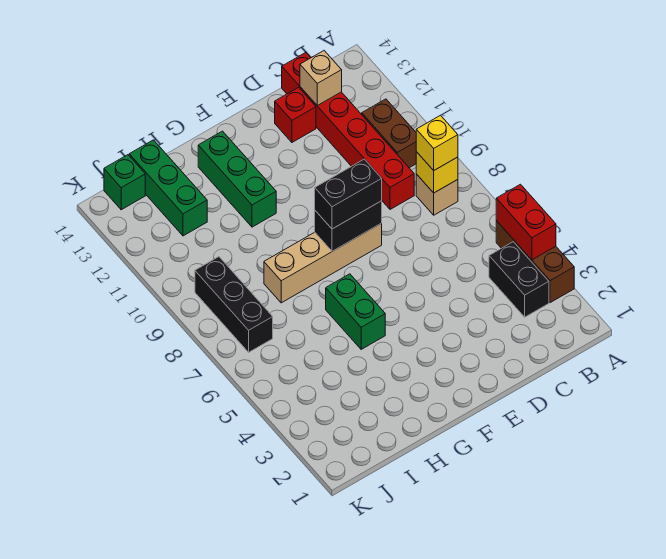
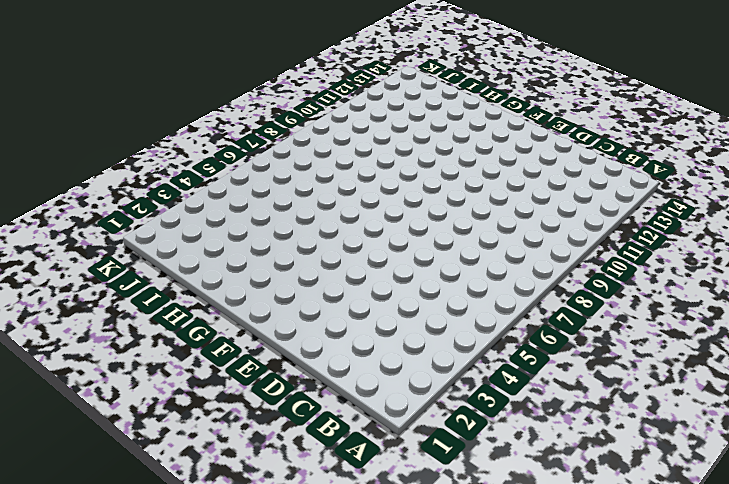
none -> brown 1x3 brick [496,221,574,303]
none -> black 1x2 brick [489,242,549,317]
none -> tan 1x1 brick [416,174,458,215]

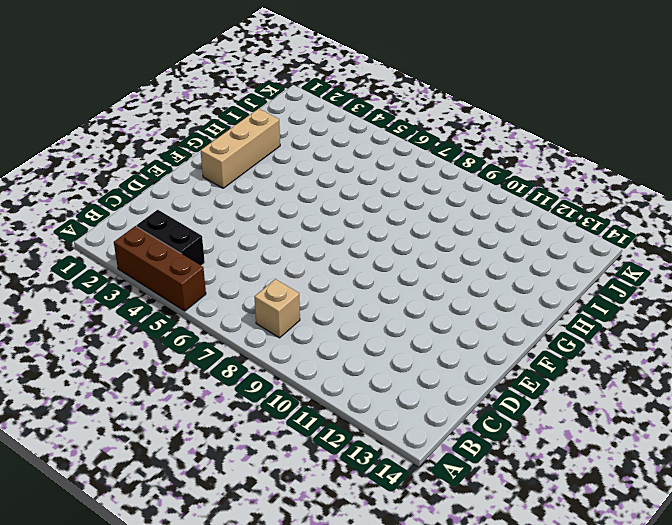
tan 1x3 brick [201,109,280,188] -> none
none -> brown 1x2 brick [362,99,416,168]
none -> red 1x6 brick [282,53,414,209]
none -> red 1x1 brick [275,87,316,142]

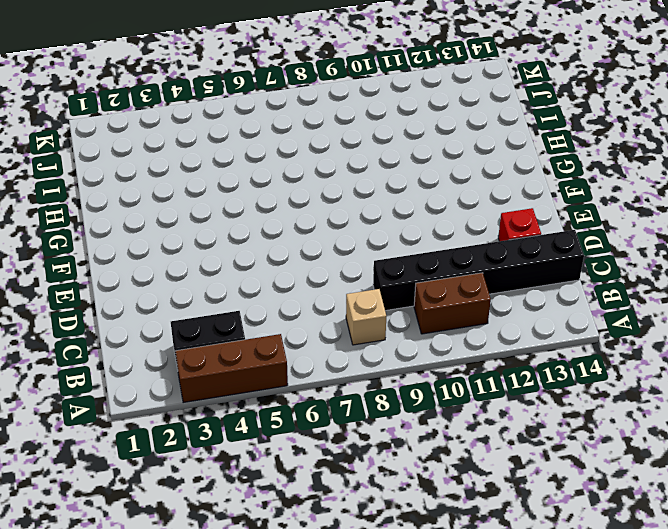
black 1x6 brick [373,230,584,311] -> red 1x6 brick [282,53,414,209]
none -> tan 1x4 brick [264,223,382,303]
none -> green 1x2 brick [326,274,385,349]
none -> green 1x3 brick [198,131,276,227]

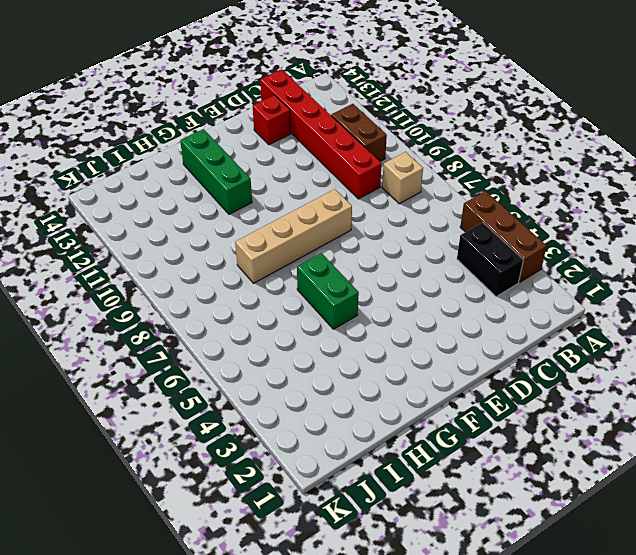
none -> green 1x3 brick [129,140,207,236]
none -> black 1x3 brick [195,257,273,352]
none -> green 1x1 brick [104,155,145,210]

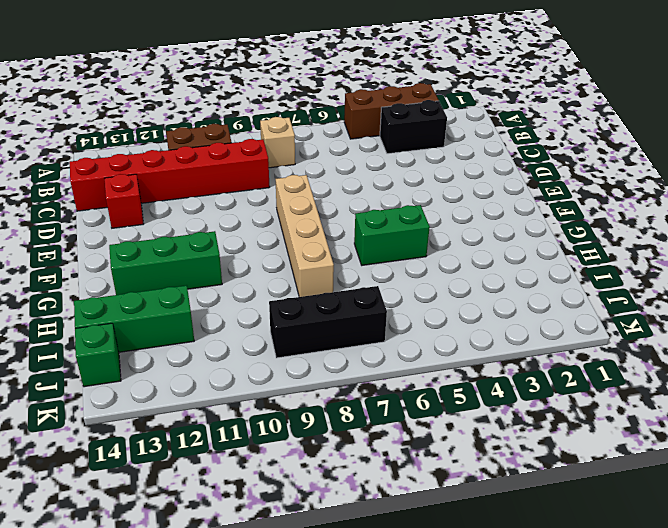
none -> red 1x2 brick [496,184,556,260]
none -> yellow 1x1 brick [416,152,458,193]
none -> tan 1x1 brick [300,51,342,106]

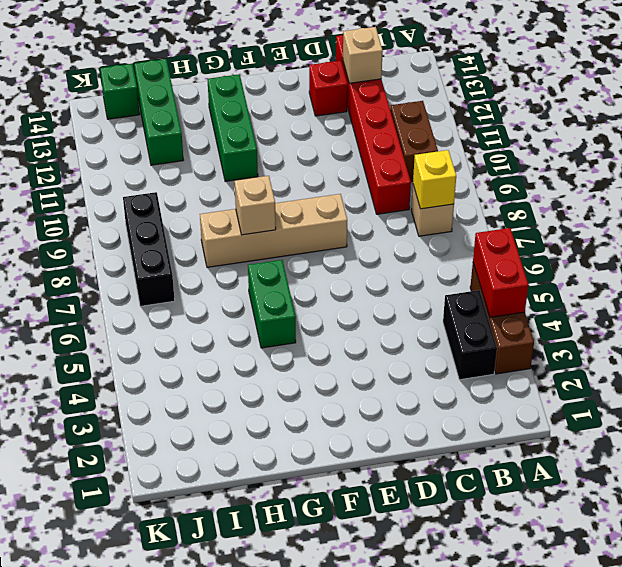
tan 1x1 brick [234,176,276,235] -> none
none -> black 1x2 brick [315,201,382,251]
none -> yellow 1x1 brick [416,115,458,170]
none -> black 1x2 brick [315,159,382,229]

